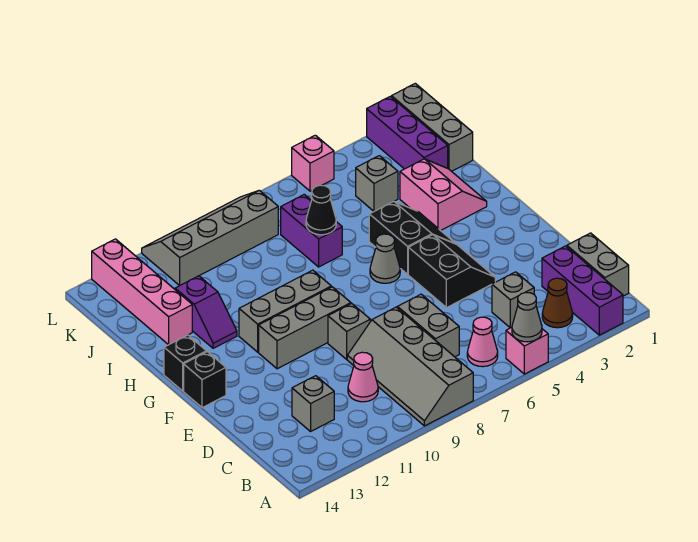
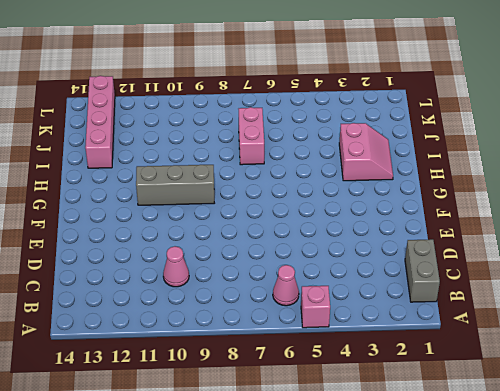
pink 1x2 brick [239,107,264,165] -> purple 1x2 brick [281,194,342,267]
none -> purple 1x3 brick [542,246,623,335]
none -> grey 2x4 slope [347,307,473,426]
none -> brown 1x1 cone [542,278,573,328]

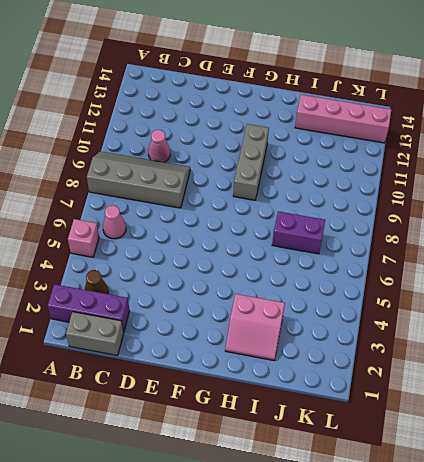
none -> grey 1x1 brick [492,272,534,328]
none -> grey 1x2 brick [397,294,459,357]
none -> grey 1x1 brick [292,376,334,431]

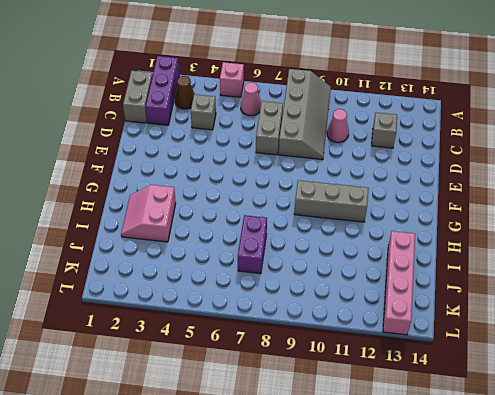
none -> black 2x2 slope [408,235,495,308]
none -> grey 1x1 brick [328,304,370,359]
none -> grey 1x3 brick [259,287,351,369]

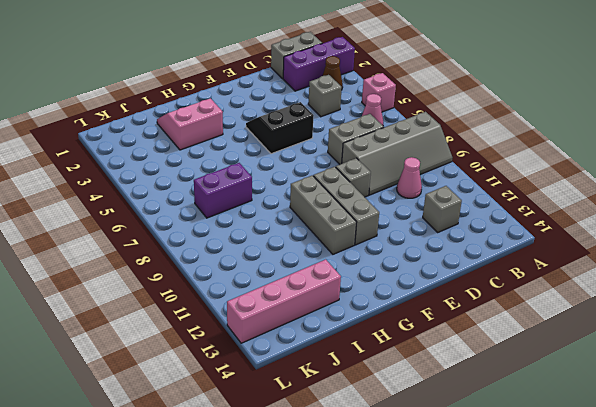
none -> black 1x1 brick [184,352,226,408]
none -> black 2x2 slope [369,202,456,274]
none -> grey 1x1 cone [370,234,400,283]

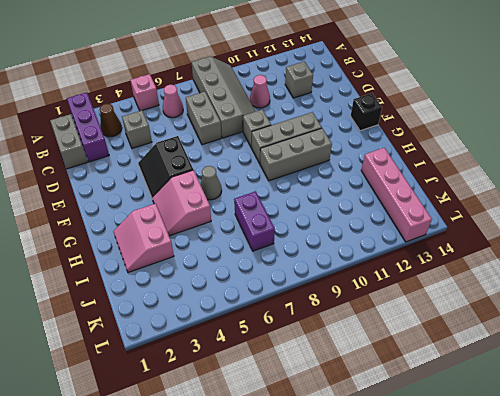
pink 2x2 slope [152,170,211,236] -> black 2x2 slope [369,202,456,274]
none -> black 1x1 brick [164,335,206,391]
none -> purple 1x2 slope [175,276,237,348]
none -> grey 1x3 brick [392,83,473,171]

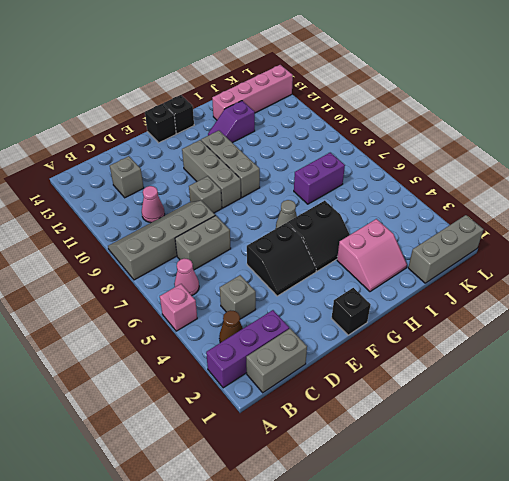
black 1x1 brick [332,288,371,335] -> none
none -> purple 1x3 brick [367,96,448,169]
none -> grey 1x1 brick [356,156,398,211]
none -> grey 2x4 slope [142,190,278,286]

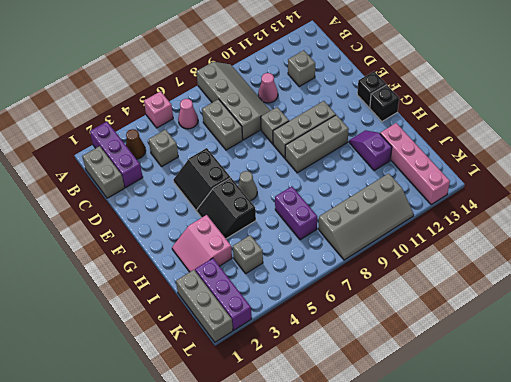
none -> pink 1x1 brick [292,135,334,191]
none -> grey 1x1 cone [512,293,542,342]
none -> black 1x1 cone [306,185,336,235]

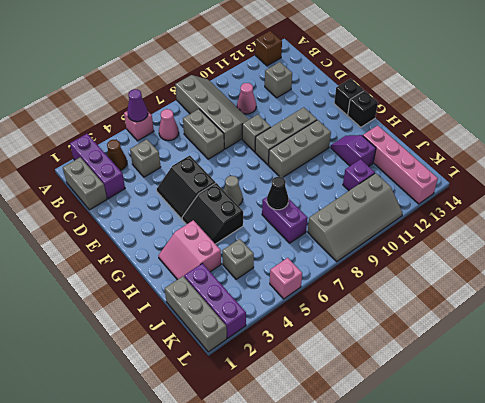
purple 1x1 cone [127,89,148,122] -> grey 1x1 cone [512,293,542,342]
brown 1x1 brick [255,31,282,66] -> none
purple 1x1 brick [343,159,375,190] -> none

